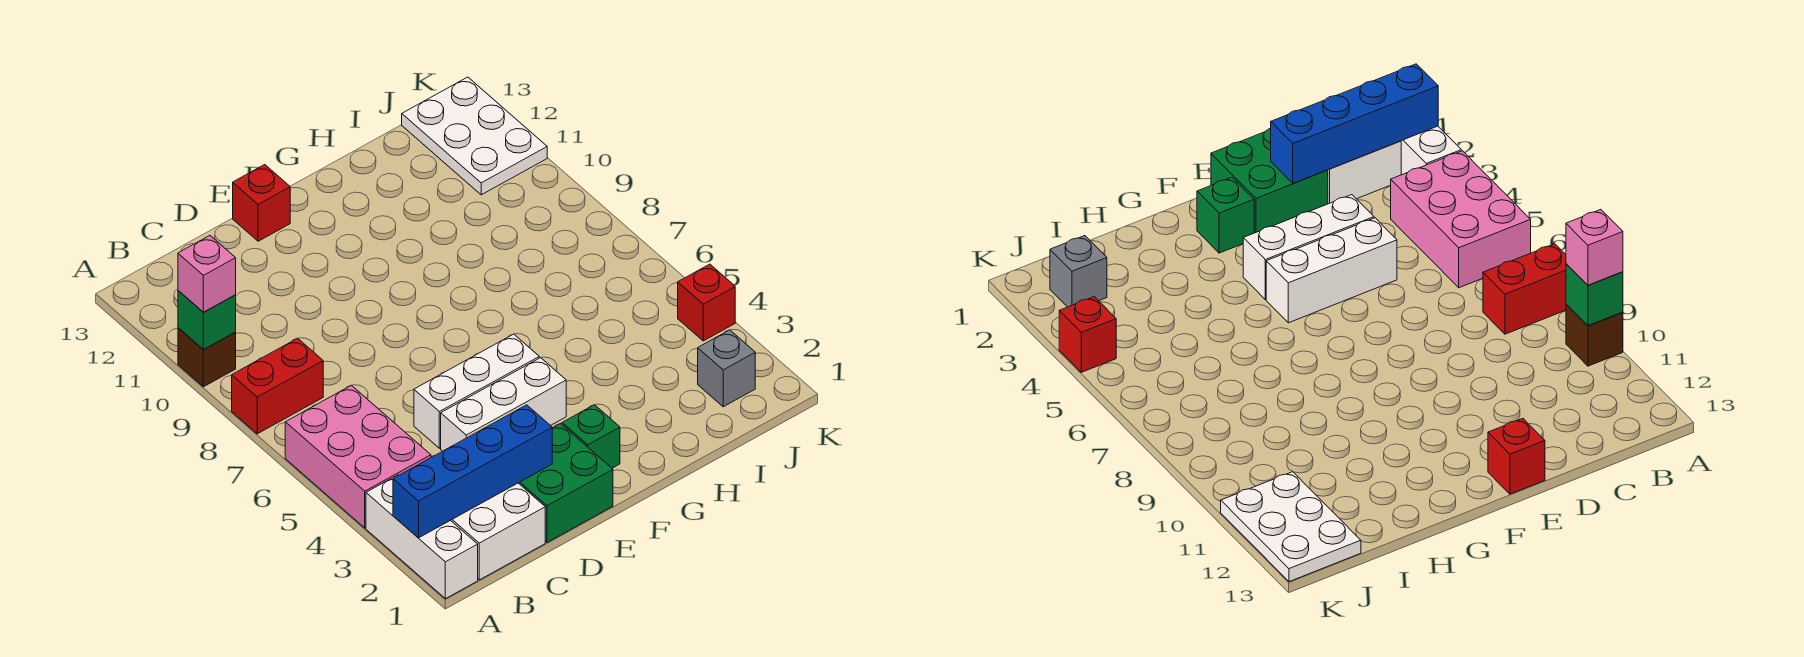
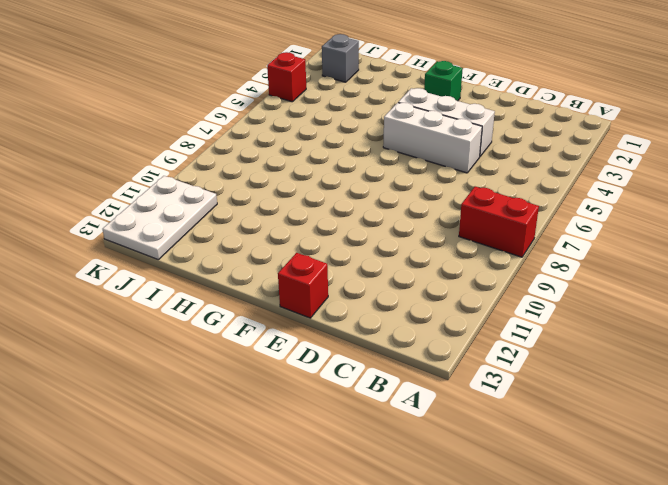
none -> white 1x3 brick [366,475,478,599]
none -> pink 2x3 brick [285,385,431,528]
none -> brown 1x1 brick [178,328,236,387]

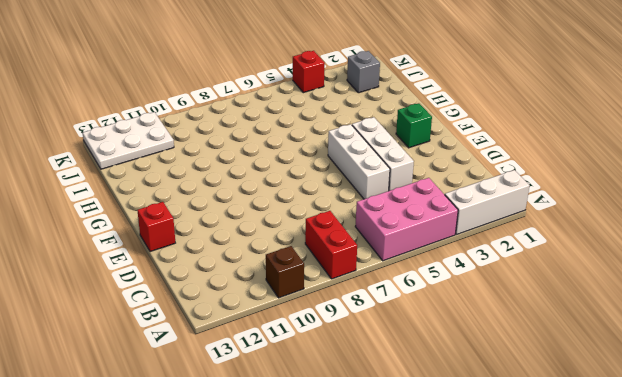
none -> white 2x2 brick [451,483,545,580]
none -> green 2x2 brick [519,423,613,542]
none -> blue 1x4 brick [393,405,552,538]

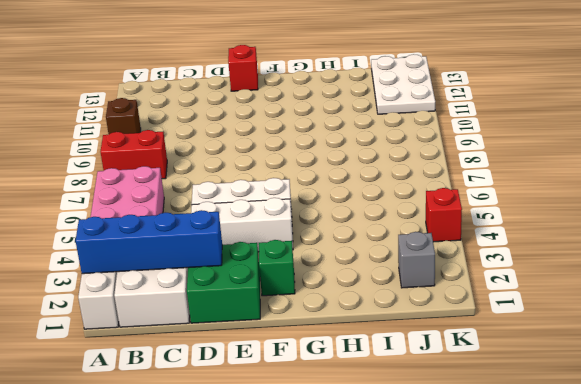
none -> green 1x1 brick [178,291,236,350]
none -> pink 1x1 brick [178,236,236,312]

